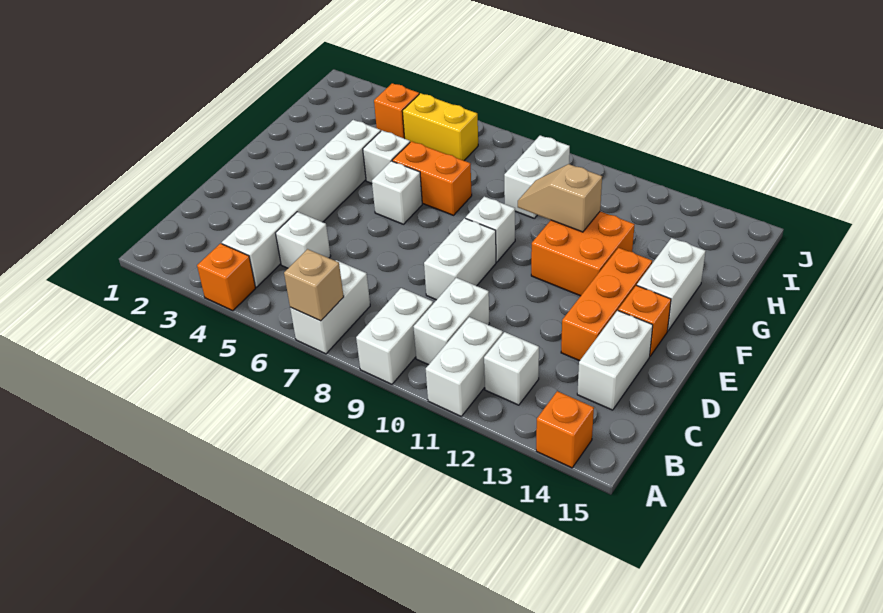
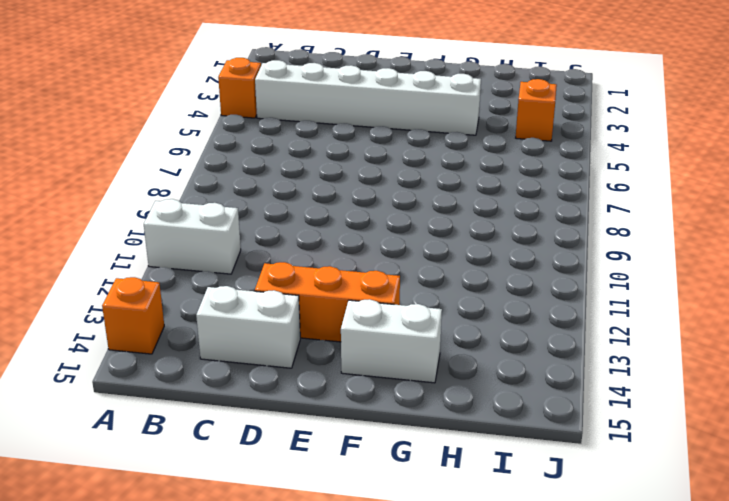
none -> white 1x2 brick [290,260,370,354]
none -> white 1x2 brick [356,288,433,384]
none -> white 1x2 brick [413,278,489,365]

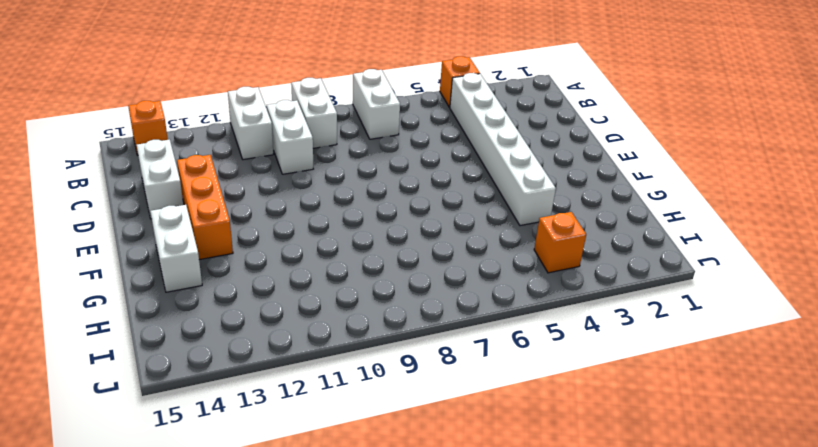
none -> white 1x1 brick [484,332,539,405]
none -> white 1x1 brick [276,212,331,268]
none -> white 1x2 brick [424,218,496,300]

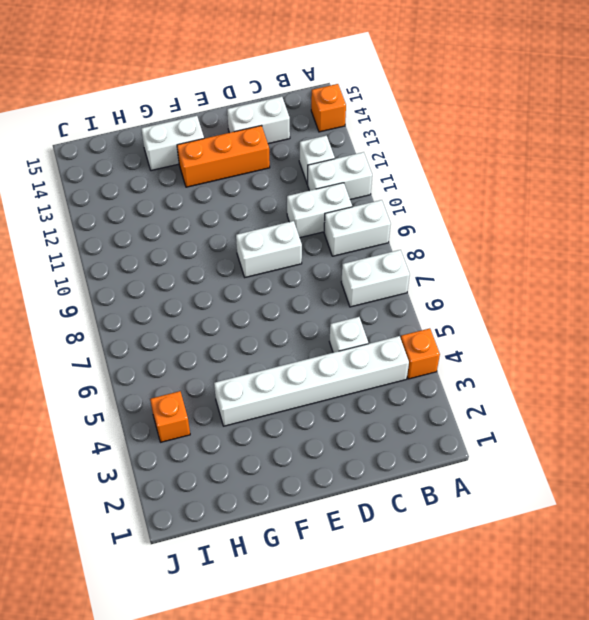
none -> orange 1x1 brick [618,285,671,356]
none -> white 1x1 brick [372,161,422,224]
none -> white 1x1 brick [465,196,515,262]

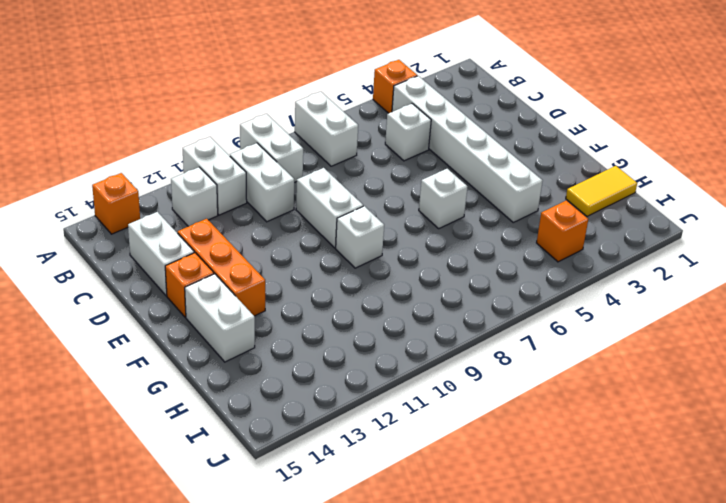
yellow 1x2 tile [566,166,637,216] -> none
none -> orange 2x2 brick [531,211,635,296]
none -> white 1x1 brick [363,130,410,183]
none -> orange 1x2 brick [392,141,472,215]

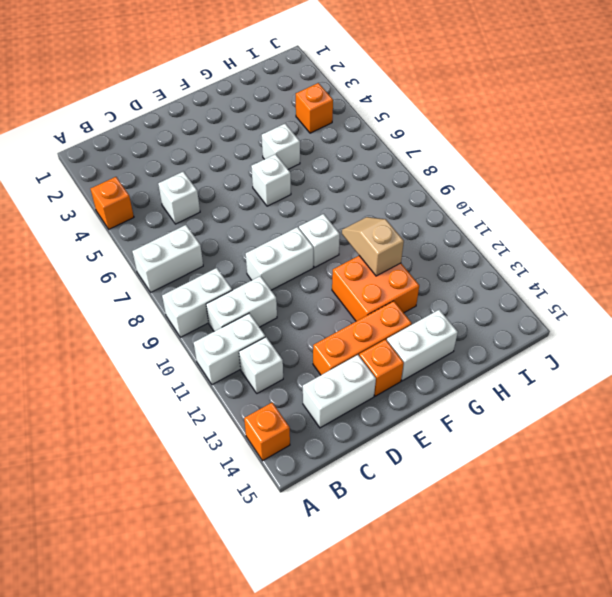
none -> white 1x6 brick [222,120,381,287]
none -> orange 1x2 brick [392,141,472,215]
none -> white 1x2 brick [504,135,570,218]

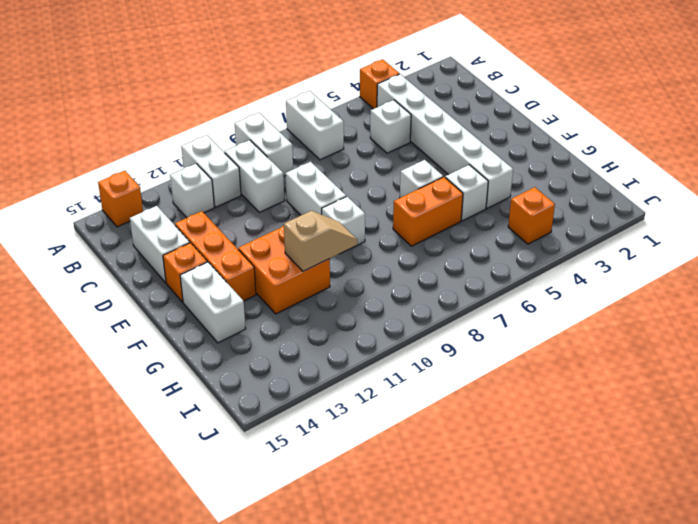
none -> white 1x2 brick [504,135,570,218]
none -> yellow 1x2 brick [402,93,478,161]
none -> tan 1x1 brick [284,249,344,321]

